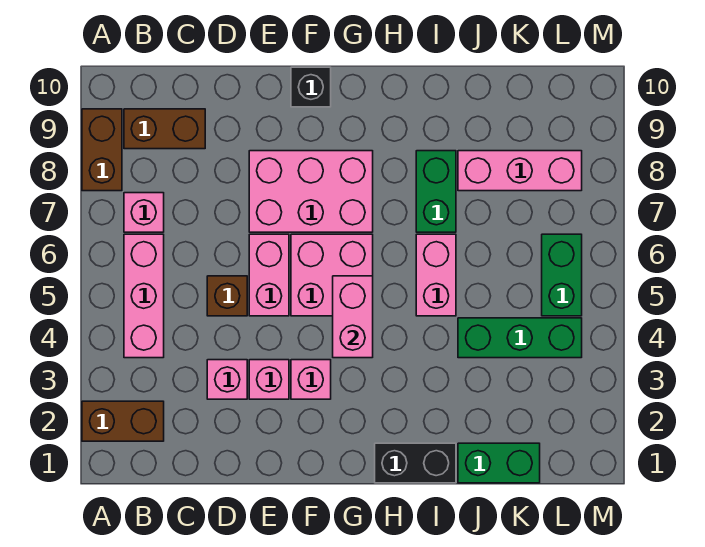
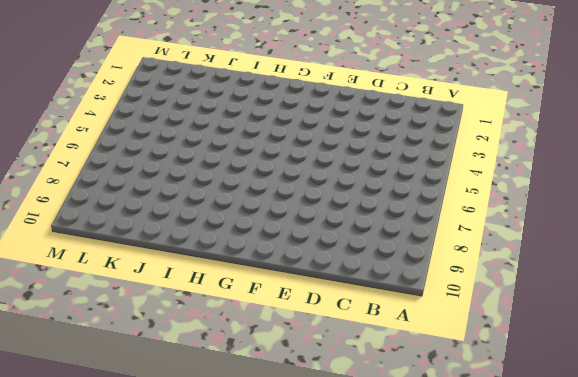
none -> brown 1x2 brick [82,401,164,441]
none -> brown 1x2 brick [82,109,122,191]
none -> pink 1x3 brick [124,234,164,358]

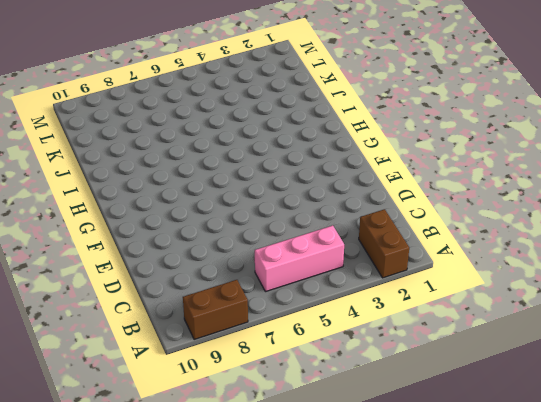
none -> pink 1x1 brick [124,193,164,232]
none -> brown 1x2 brick [124,109,205,149]
none -> pink 1x1 brick [207,360,247,399]

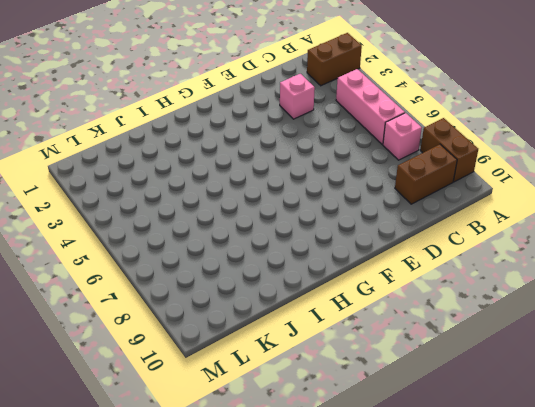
none -> brown 1x1 brick [207,276,247,316]
none -> pink 1x1 brick [249,360,289,399]
none -> pink 1x2 brick [249,234,289,316]

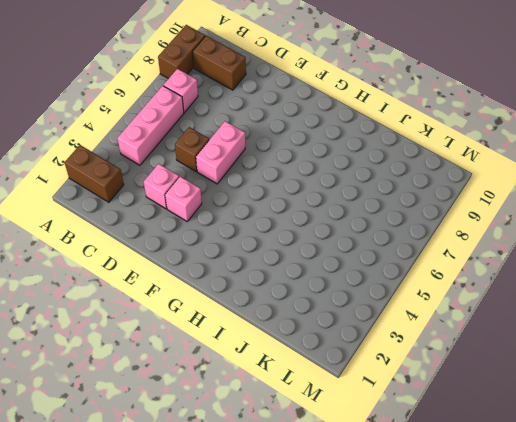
none -> pink 2x3 brick [249,151,373,232]
none -> pink 1x1 brick [291,360,331,399]
none -> pink 2x2 brick [291,234,373,316]

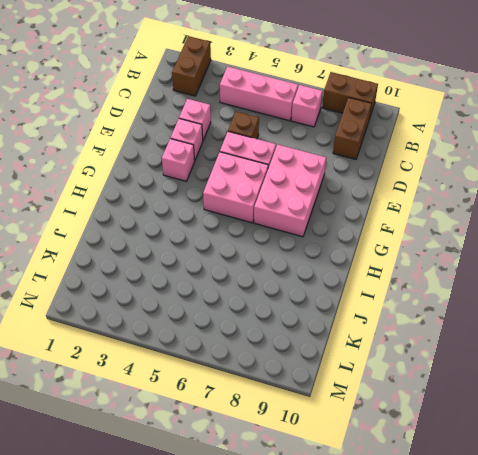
none -> black 1x1 brick [291,67,331,107]
none -> black 1x2 brick [375,443,456,483]
none -> pink 1x2 brick [416,234,456,316]

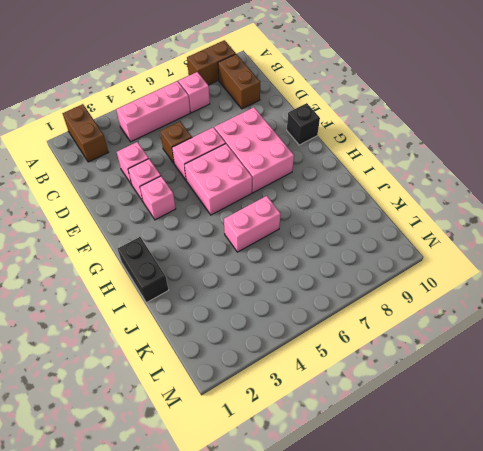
none -> green 1x2 brick [416,151,456,232]
none -> green 1x2 brick [458,443,540,483]
none -> green 1x3 brick [458,318,582,358]

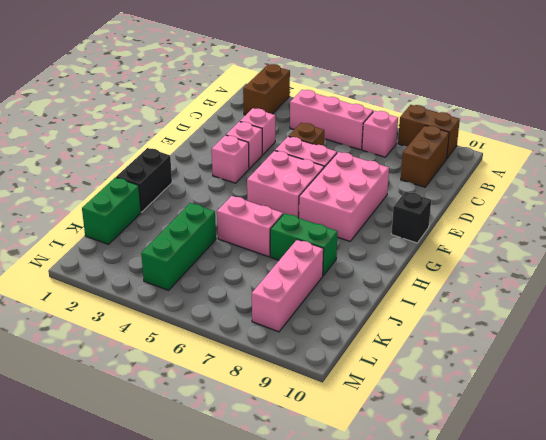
none -> green 1x2 brick [542,234,582,316]
none -> pink 1x2 brick [333,276,373,358]

